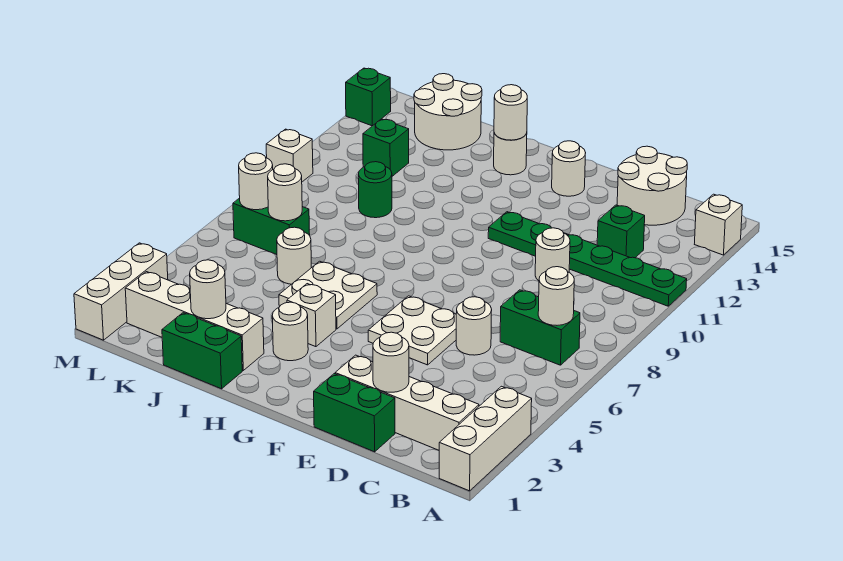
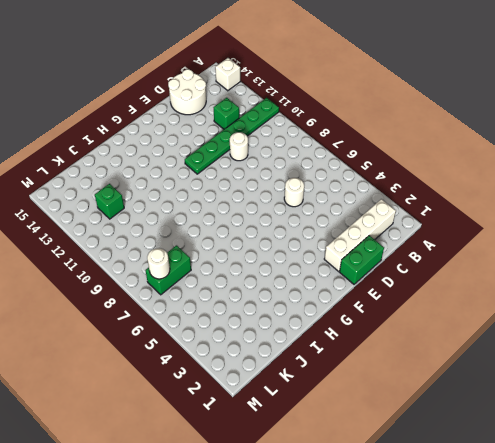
none -> white 1x3 brick [439,386,532,491]
none -> green 1x2 brick [500,290,580,365]
none -> white 2x2 plate [368,296,456,365]
none -> white 1x1 round brick [552,141,586,196]

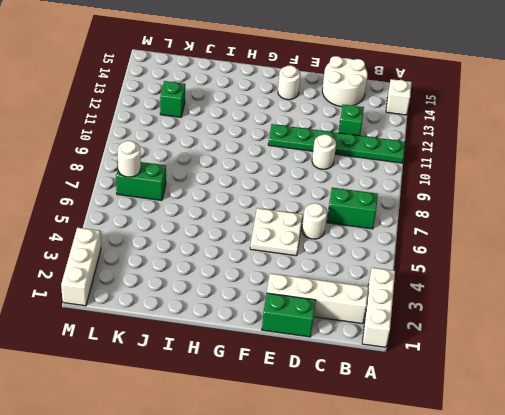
none -> white 1x1 round brick [272,302,308,361]
none -> white 1x1 brick [287,284,336,347]
none -> white 2x2 plate [279,261,377,329]
none -> white 1x1 round brick [494,133,527,175]

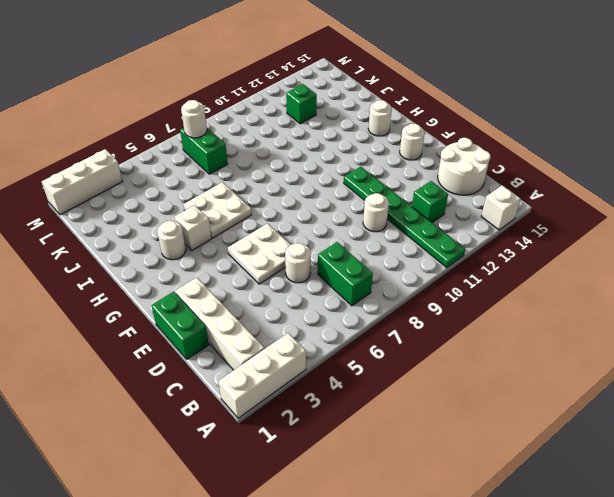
none -> green 1x2 brick [162,313,242,389]
none -> white 1x4 brick [125,272,264,370]
none -> white 1x1 round brick [277,227,311,284]
none -> green 1x1 round brick [358,162,392,218]

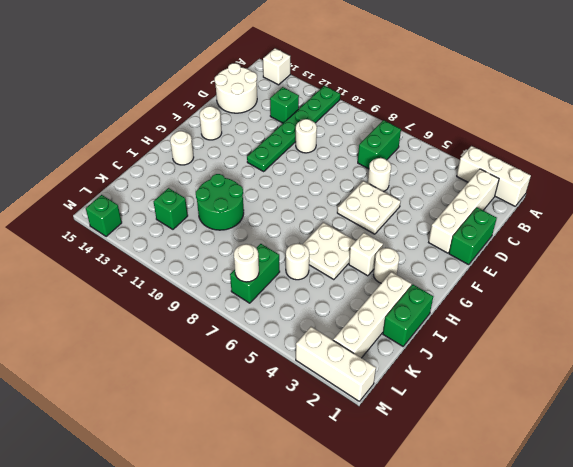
green 2x2 round brick [196,174,244,230] -> green 1x1 round brick [358,162,392,218]
none -> white 2x2 round brick [414,74,482,150]
none -> white 1x1 brick [266,129,313,182]
none -> white 1x1 round brick [538,267,574,325]
none -> white 1x1 round brick [373,332,409,392]

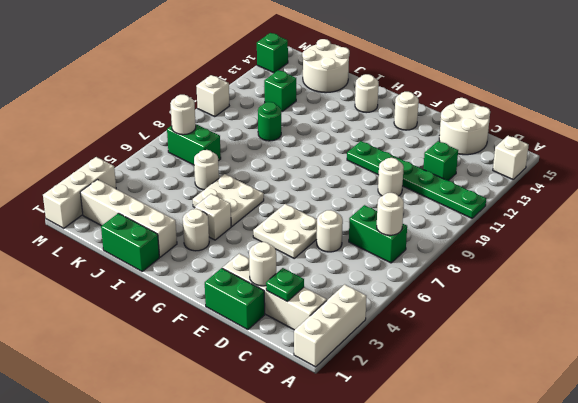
green 1x1 plate [266,268,304,301] -> none
none -> white 1x1 round brick [494,85,527,140]
none -> white 1x1 round brick [190,260,226,319]
none -> white 1x1 round brick [268,164,302,221]

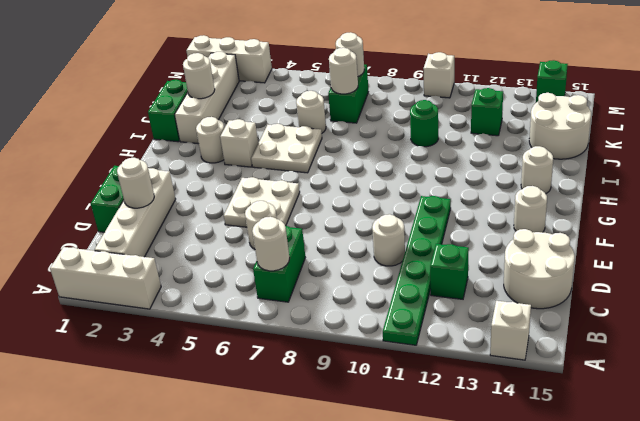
none -> white 1x1 round brick [494,85,527,140]

